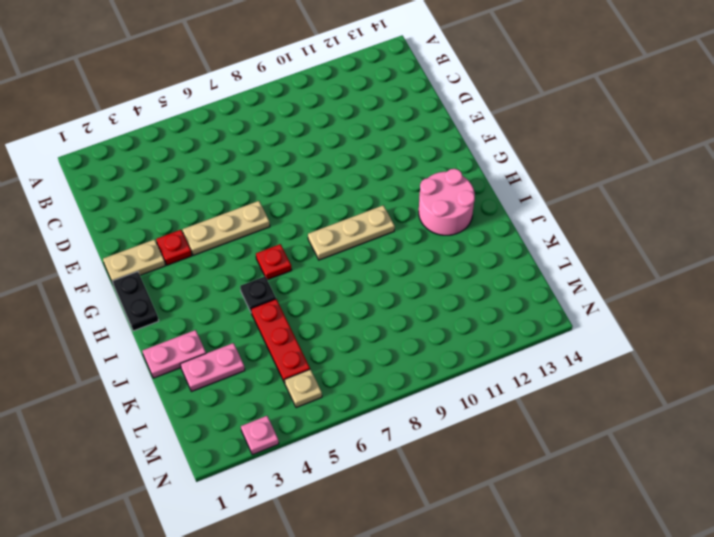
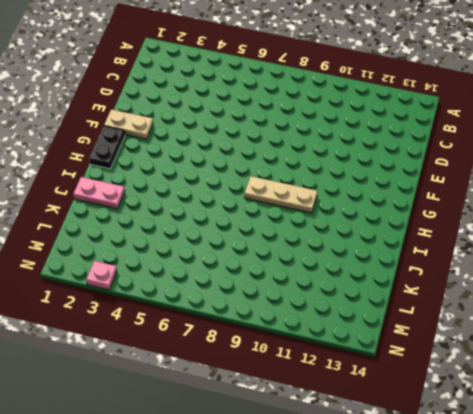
none -> red 1x1 plate [156,230,192,265]
none -> tan 1x3 plate [183,201,270,255]
none -> red 1x1 plate [256,244,291,280]

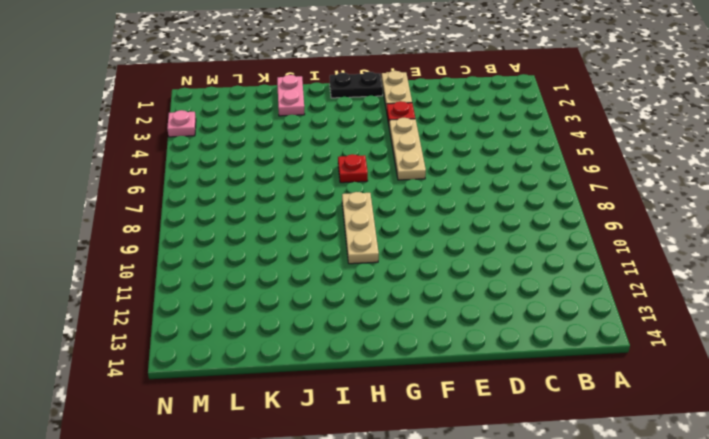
none -> pink 2x2 round brick [419,169,475,235]
none -> black 1x1 plate [240,276,276,312]
none -> red 1x3 plate [251,299,310,383]

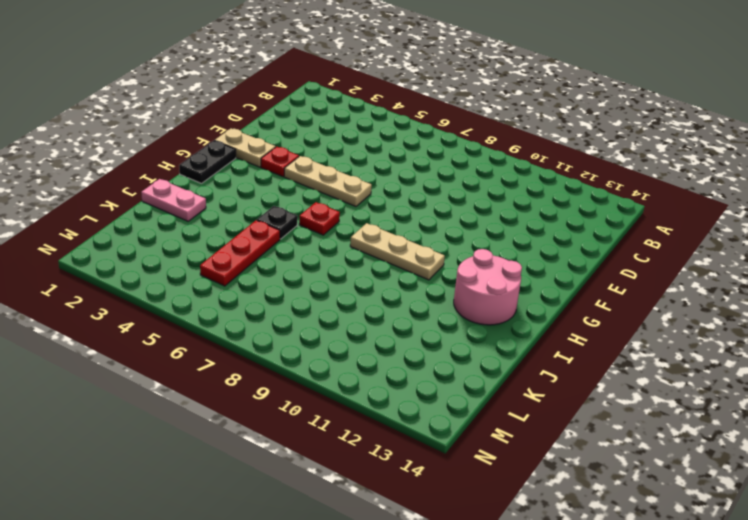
none -> pink 1x2 plate [180,343,245,392]
none -> tan 1x1 plate [285,369,322,408]
none -> pink 1x1 plate [241,416,279,455]

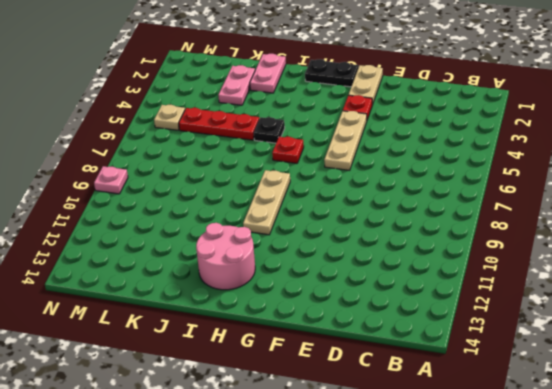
pink 1x1 plate [94,166,128,194] -> pink 1x1 plate moved to [241,416,279,455]

